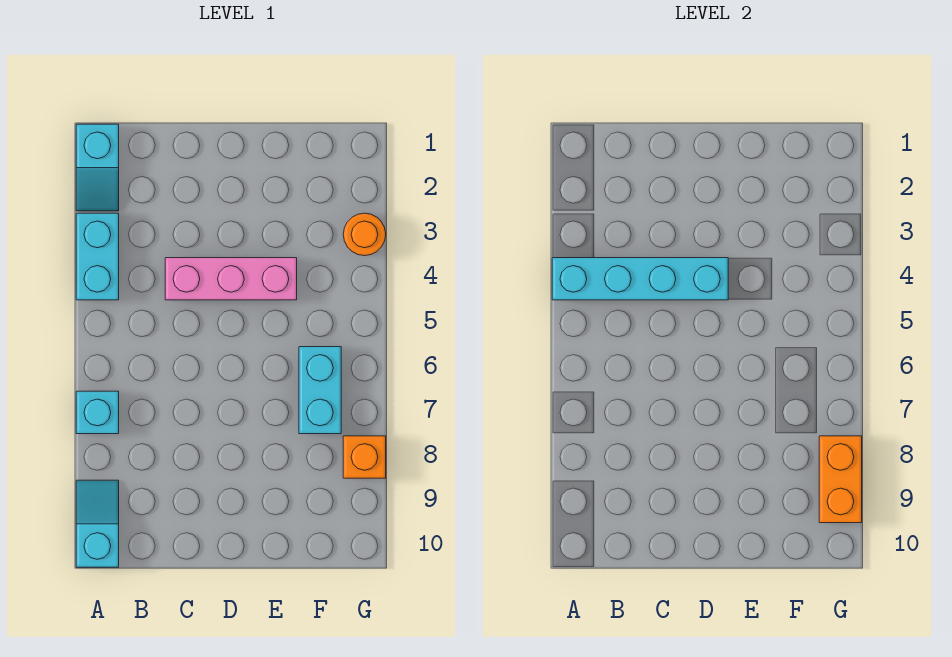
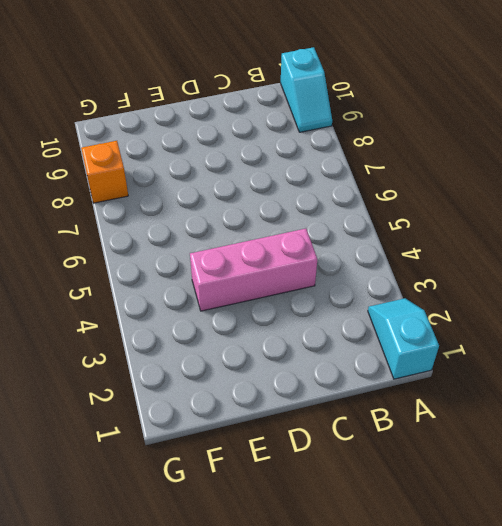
none -> cyan 1x2 brick [76,213,119,300]
none -> cyan 1x1 brick [76,391,119,434]

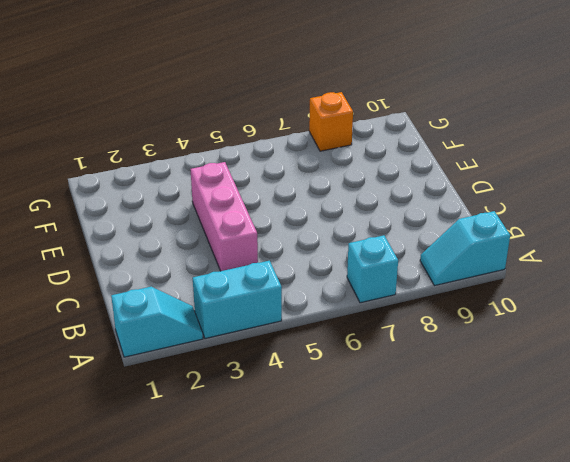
none -> cyan 1x2 brick [299,347,341,434]
none -> orange 1x1 round brick [343,213,386,256]

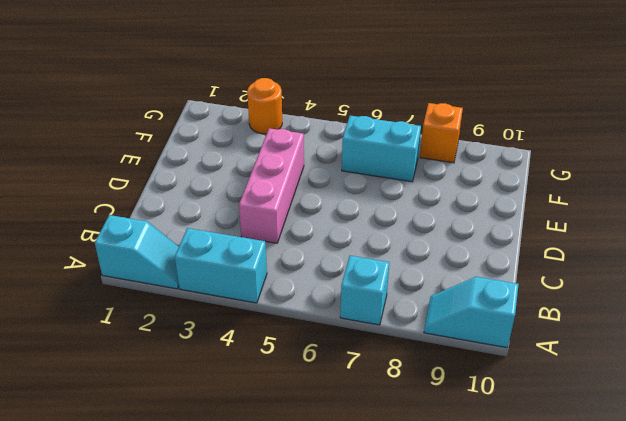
none -> cyan 1x4 brick [552,258,728,300]
none -> orange 1x2 brick [819,436,862,523]

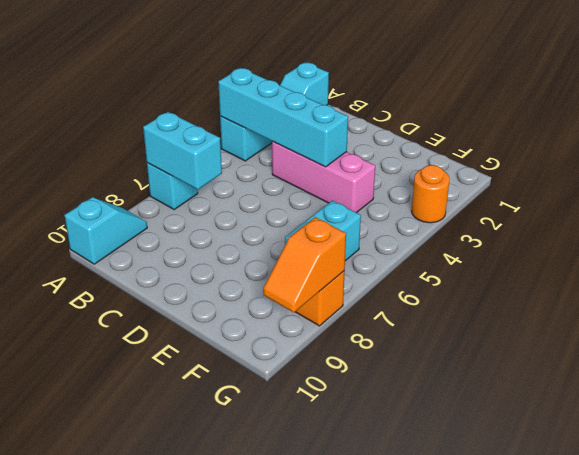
cyan 1x2 brick [143,112,222,190] -> none
orange 1x2 slope [263,217,346,313] -> orange 1x2 brick [819,436,862,523]

